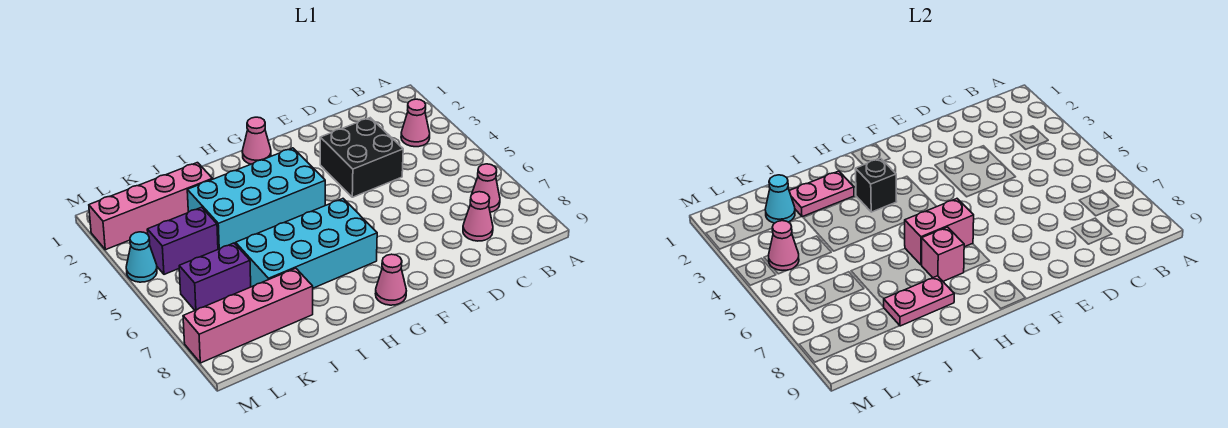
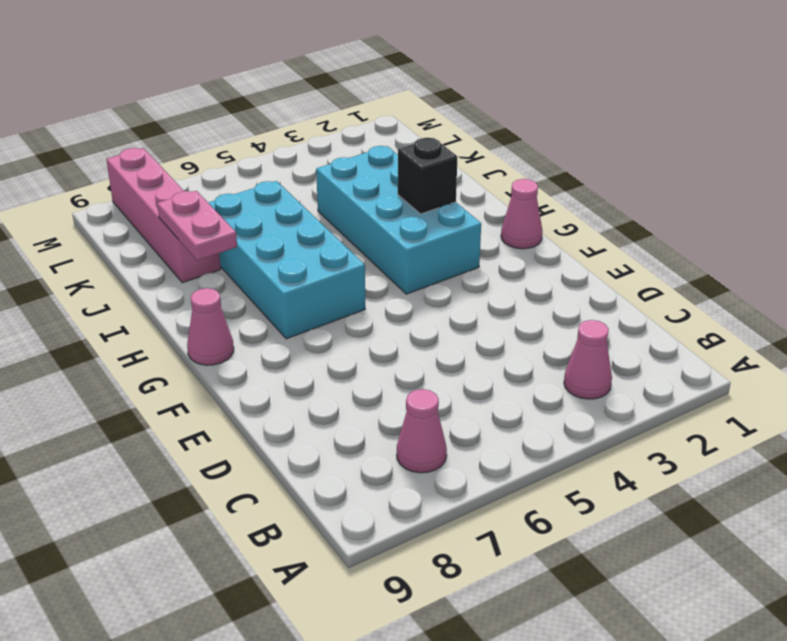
none -> pink 1x1 cone [463,192,493,241]
none -> black 2x2 brick [320,118,403,197]
none -> pink 1x4 brick [89,163,212,250]

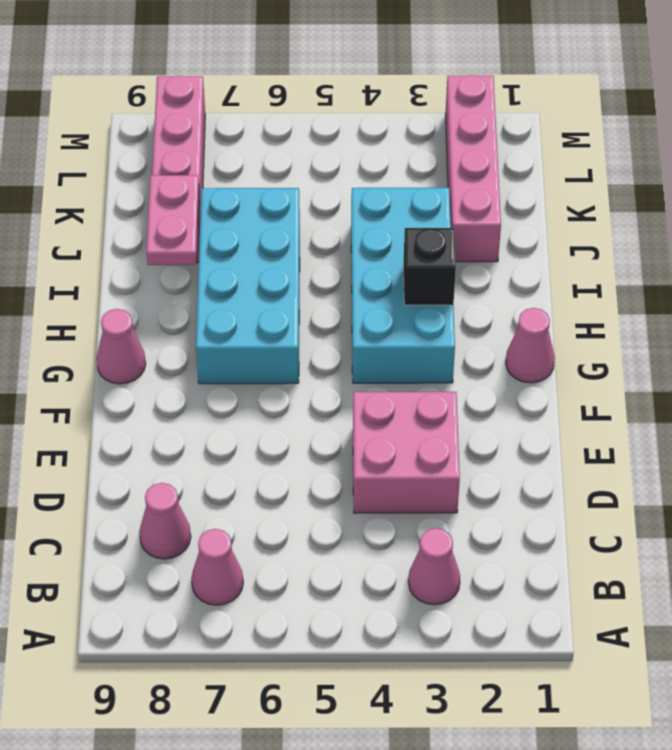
pink 2x2 brick [353,392,460,513] -> black 2x2 brick [320,118,403,197]
none -> purple 1x2 brick [147,207,218,274]
none -> purple 1x2 brick [179,243,251,310]
none -> cyan 1x1 cone [126,232,157,282]

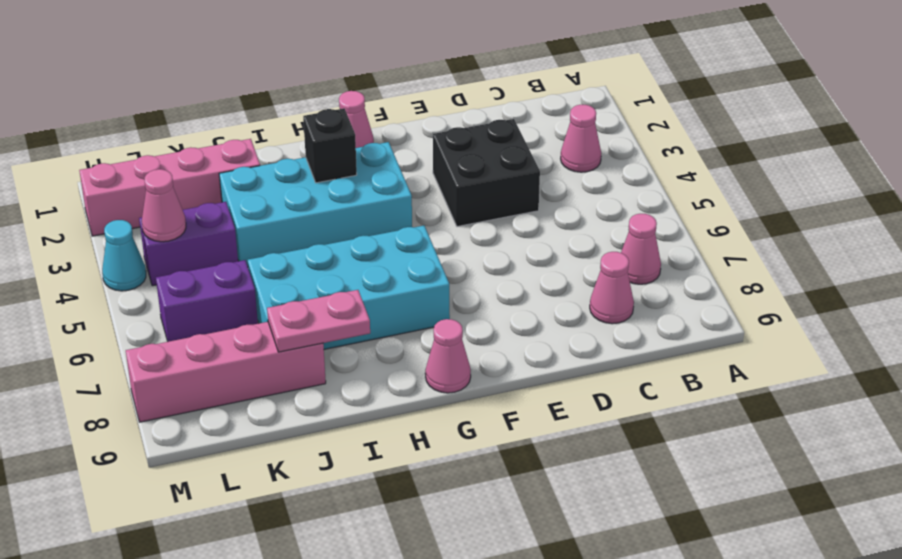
none -> pink 1x2 brick [905,199,974,265]
none -> pink 1x1 brick [922,227,964,281]
none -> pink 1x2 plate [789,171,854,217]

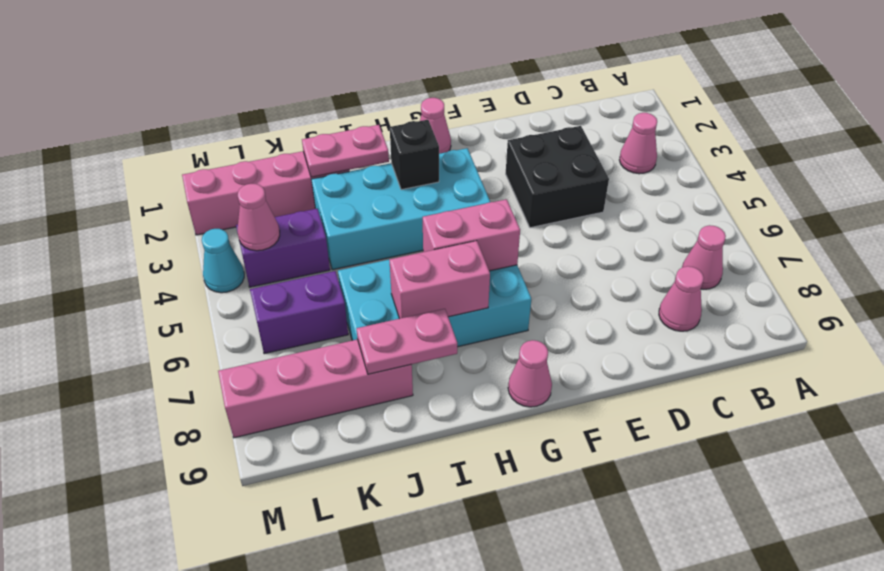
pink 1x2 brick [389,241,490,319] -> pink 1x1 brick [922,227,964,281]
none -> cyan 1x1 cone [765,175,795,223]

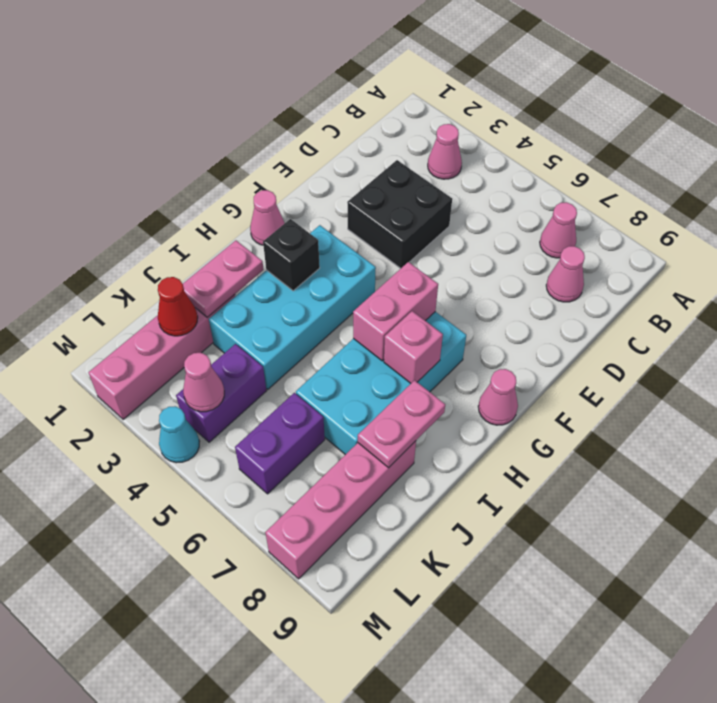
red 1x1 cone [158,277,198,336] -> cyan 1x1 cone [765,175,795,223]

